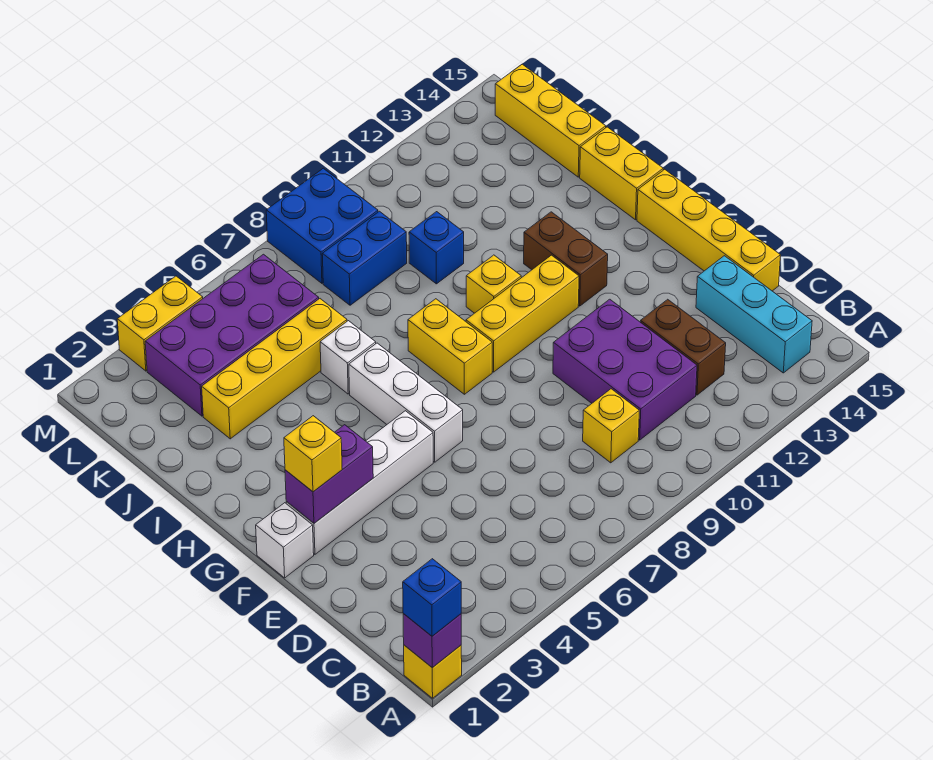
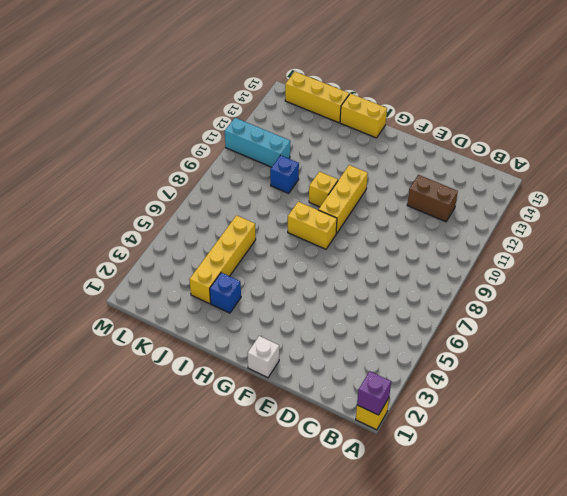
blue 1x1 brick [210,273,241,313] -> blue 1x1 brick moved to [403,559,461,636]
cyan 1x3 brick [225,118,290,167] -> cyan 1x3 brick moved to [696,256,812,373]
none -> yellow 1x1 brick [583,389,639,463]
none -> purple 2x3 brick [553,299,697,440]
none -> yellow 1x4 brick [637,169,780,291]

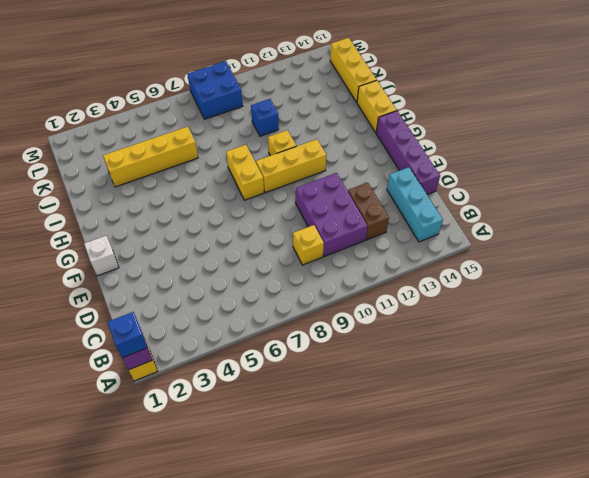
purple 1x4 brick [376,111,440,194] -> yellow 1x4 brick [637,169,780,291]
none -> white 1x4 brick [286,411,433,554]
none -> white 1x3 brick [349,343,463,462]
none -> brown 1x2 brick [524,212,608,306]

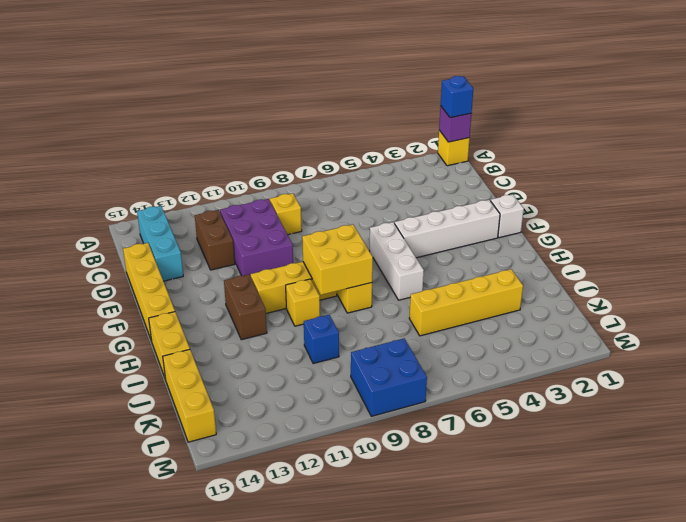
yellow 2x2 brick [302,225,373,295] -> none
none -> white 1x1 brick [320,321,376,394]
none -> purple 2x4 brick [145,254,319,416]
none -> blue 1x2 brick [322,211,407,305]

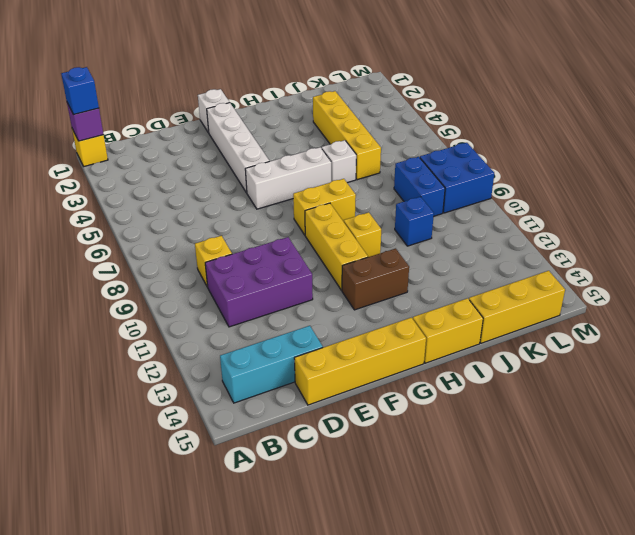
none -> brown 1x2 brick [641,299,726,395]
none -> purple 2x4 brick [145,254,319,416]
none -> yellow 1x2 brick [117,276,203,371]

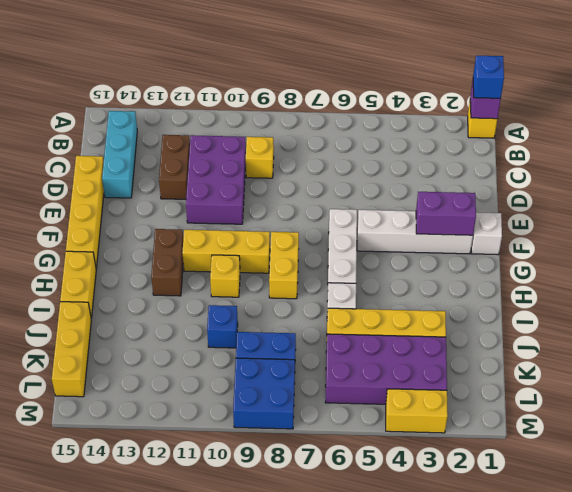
none -> yellow 1x1 brick [284,416,342,492]

